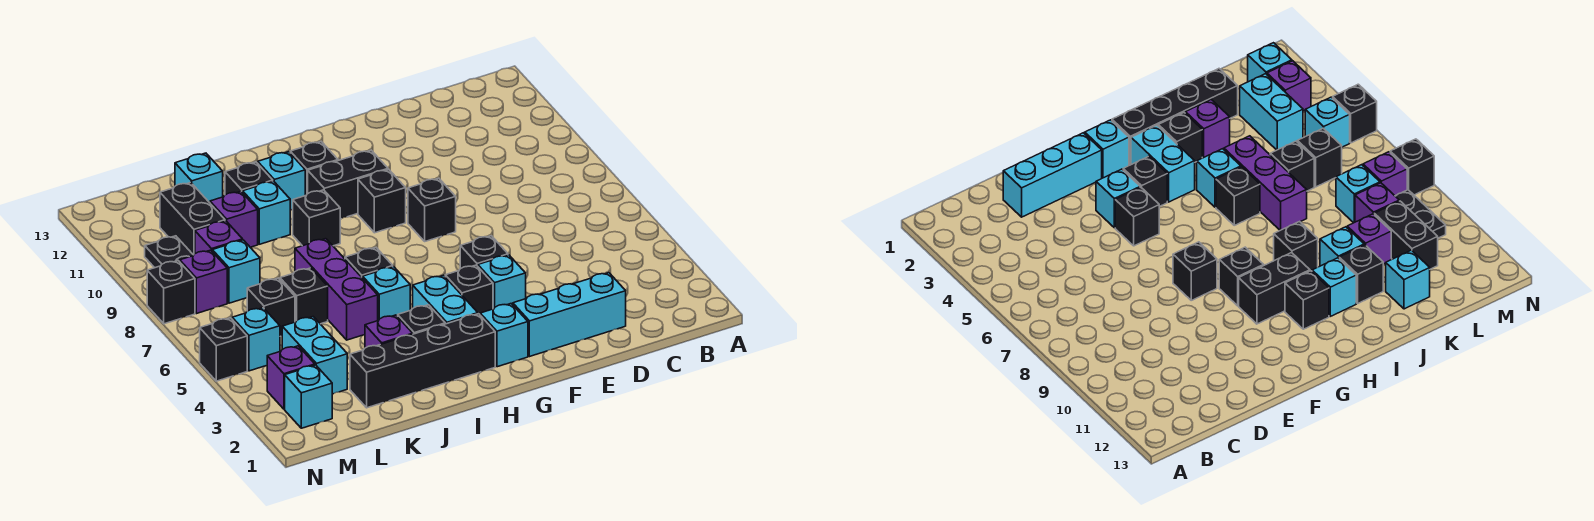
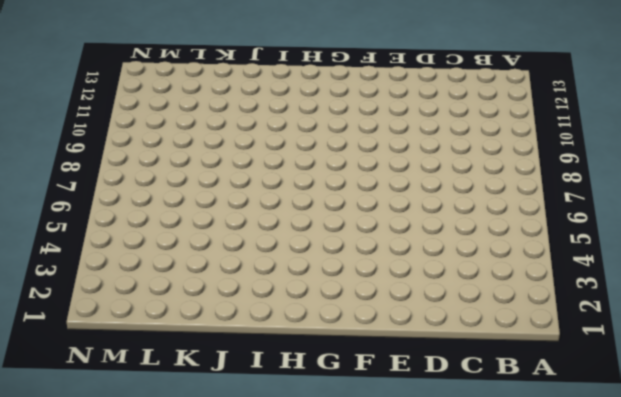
none -> cyan 1x3 brick [513,273,626,357]
none -> cyan 1x1 brick [478,255,526,309]
none -> black 1x1 brick [460,236,508,269]
none -> black 1x1 brick [408,178,456,241]

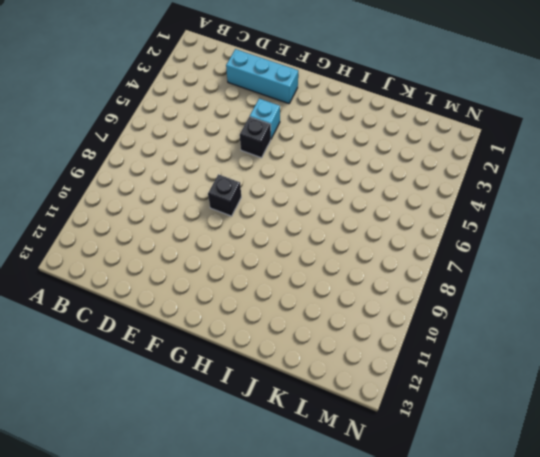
none -> cyan 1x1 brick [480,304,528,367]
none -> black 1x1 brick [445,265,493,314]
none -> black 1x1 brick [358,169,406,233]
none -> black 1x2 brick [308,150,388,219]

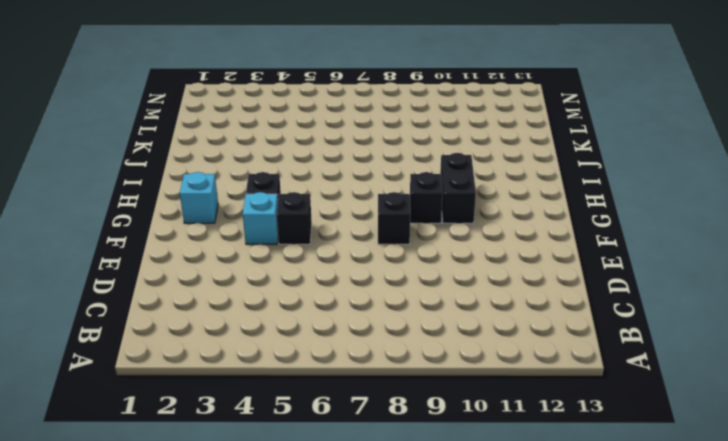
none -> cyan 1x3 brick [513,273,626,357]
none -> black 1x4 brick [350,314,495,408]
none -> cyan 1x2 brick [413,275,478,324]
none -> black 1x1 brick [290,142,338,196]

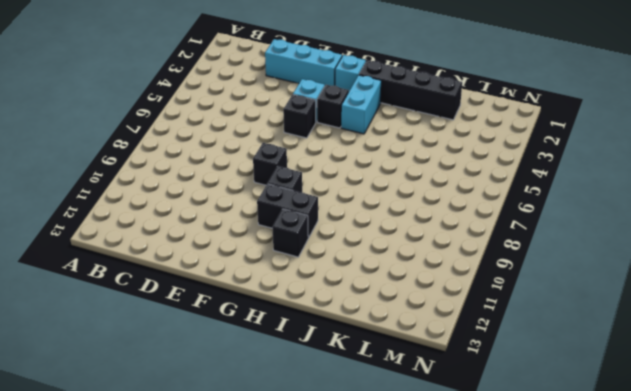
none -> black 1x1 brick [398,305,445,334]
none -> cyan 1x1 brick [363,267,410,321]
none -> black 1x1 brick [345,248,393,278]
none -> black 1x1 brick [293,190,340,246]

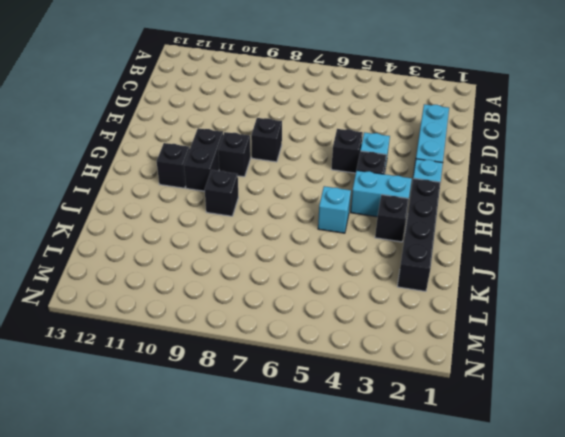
none -> black 1x1 brick [345,248,393,278]
none -> cyan 1x1 brick [258,152,305,210]
none -> purple 1x1 brick [365,315,413,348]
none -> purple 1x3 brick [295,239,378,340]

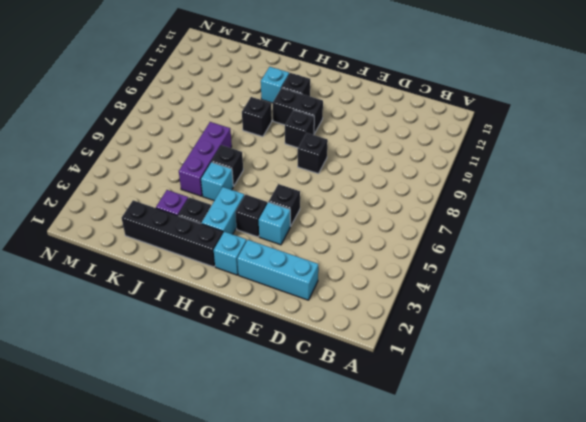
none -> cyan 1x1 brick [243,181,290,244]
none -> black 1x1 brick [225,162,273,195]
none -> black 1x1 brick [280,268,328,324]
none -> purple 1x1 brick [210,191,258,247]

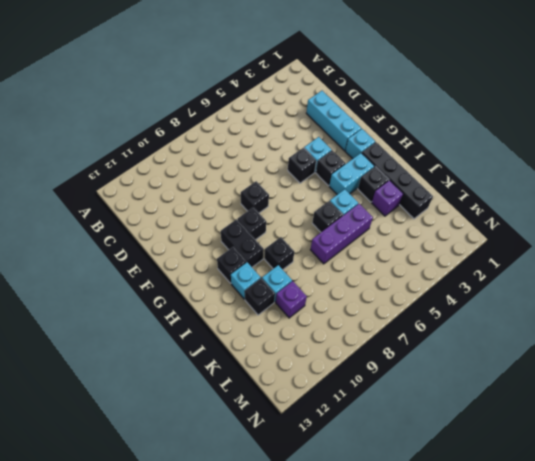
none -> black 1x1 brick [280,268,328,324]
none -> cyan 1x1 brick [175,153,223,203]
none -> cyan 1x2 brick [282,317,347,394]
none -> black 1x1 brick [247,278,295,337]

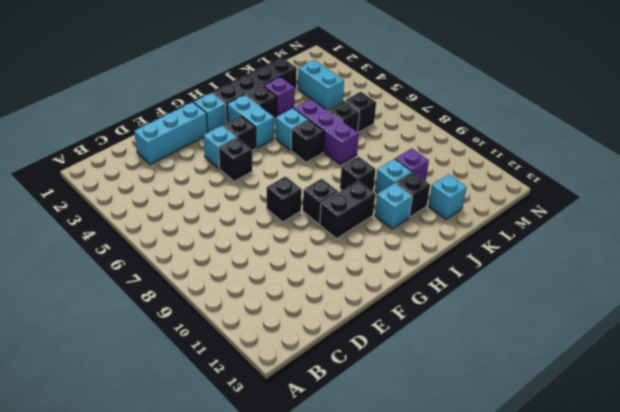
none -> black 1x1 brick [290,142,338,196]
none -> cyan 1x1 brick [212,240,260,303]
none -> purple 1x1 brick [195,221,243,254]
none -> black 1x2 brick [160,183,225,255]

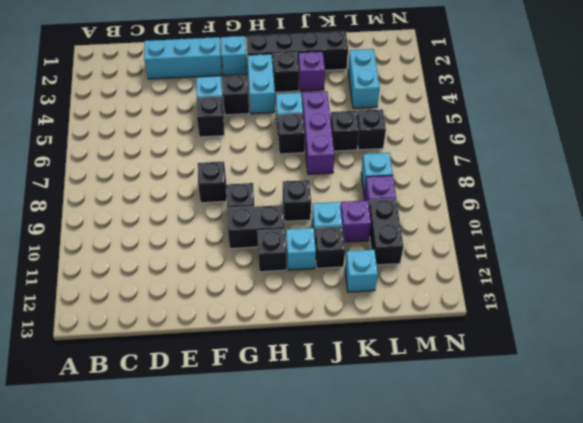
none -> cyan 1x1 brick [285,365,332,428]
none -> purple 1x1 brick [267,346,315,409]
none -> cyan 1x1 brick [232,308,280,371]
none -> purple 1x1 brick [180,250,227,314]

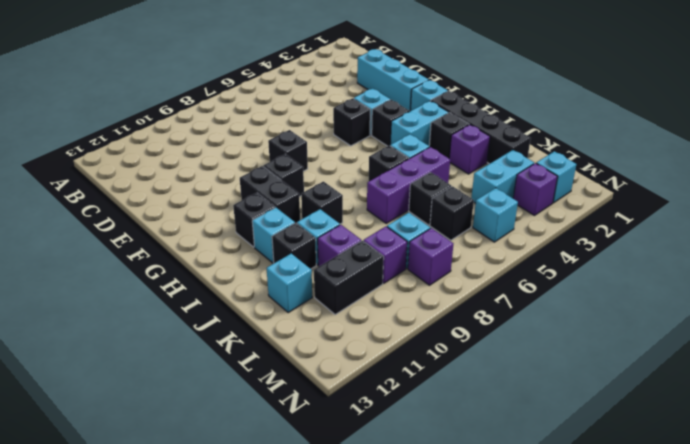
none -> black 1x2 plate [145,236,194,268]
none -> black 1x1 brick [200,318,247,381]
none -> black 1x1 brick [147,261,195,324]

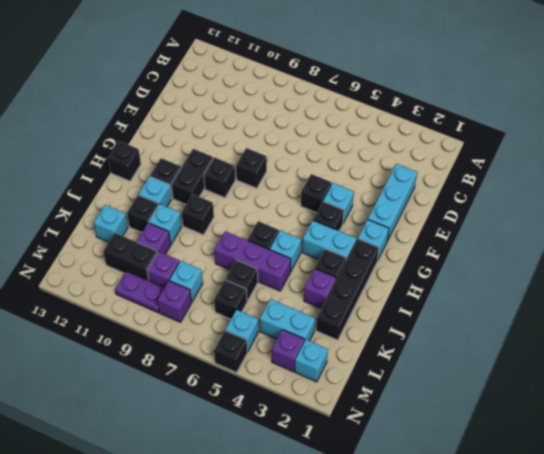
black 1x1 brick [108,141,141,181] -> black 1x1 brick moved to [147,261,195,324]
purple 1x2 plate [115,271,164,313] -> black 1x2 plate [145,236,194,268]

